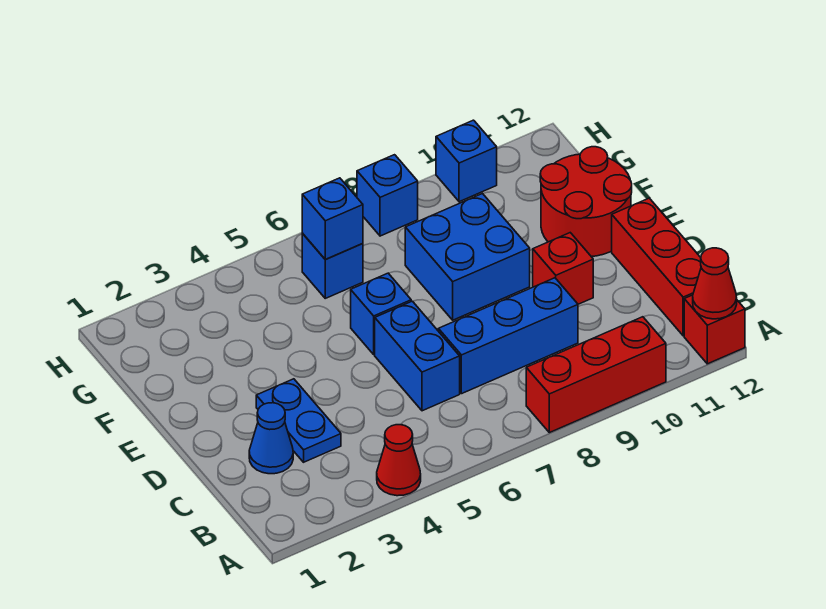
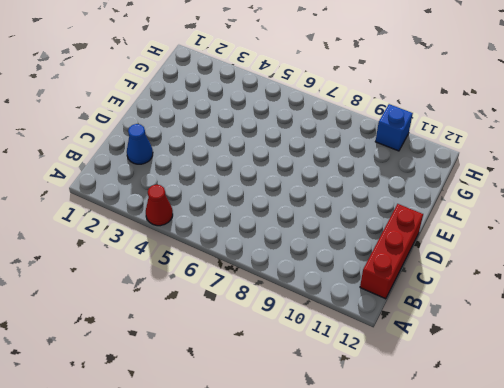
none -> red 1x3 brick [526,317,666,433]
none -> red 1x1 brick [684,295,745,364]
none -> blue 1x2 plate [256,379,341,462]

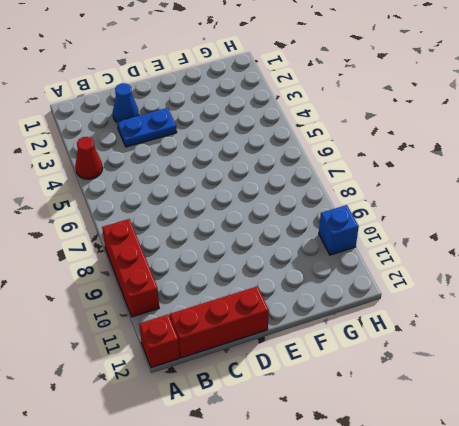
none -> blue 1x2 brick [375,301,460,411]
none -> blue 1x3 brick [438,278,578,394]
none -> red 1x1 brick [533,233,593,304]

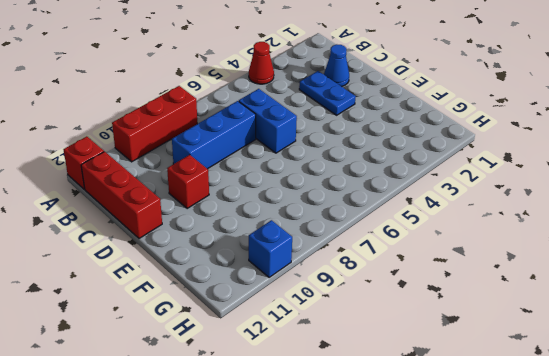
none -> blue 1x1 brick [351,273,411,354]
none -> blue 2x2 brick [405,194,530,320]
none -> red 2x2 round brick [540,147,632,257]

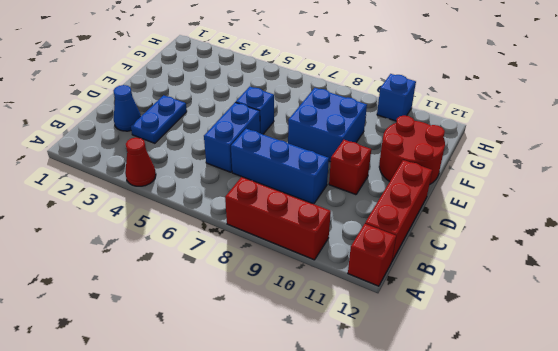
none -> blue 1x1 brick [302,233,363,298]
none -> blue 1x1 brick [357,155,418,236]
none -> red 1x1 cone [693,248,737,319]

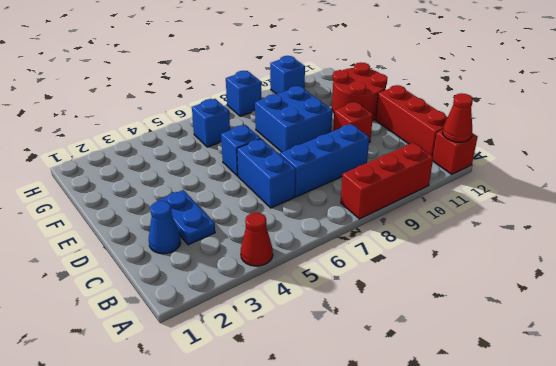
none -> blue 1x1 brick [302,178,363,260]

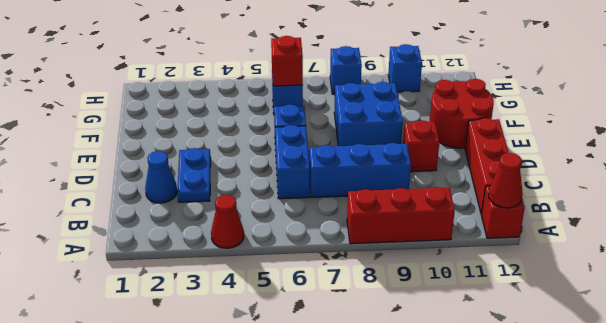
red 1x1 brick [271,36,303,86] -> blue 1x1 brick [302,178,363,260]

